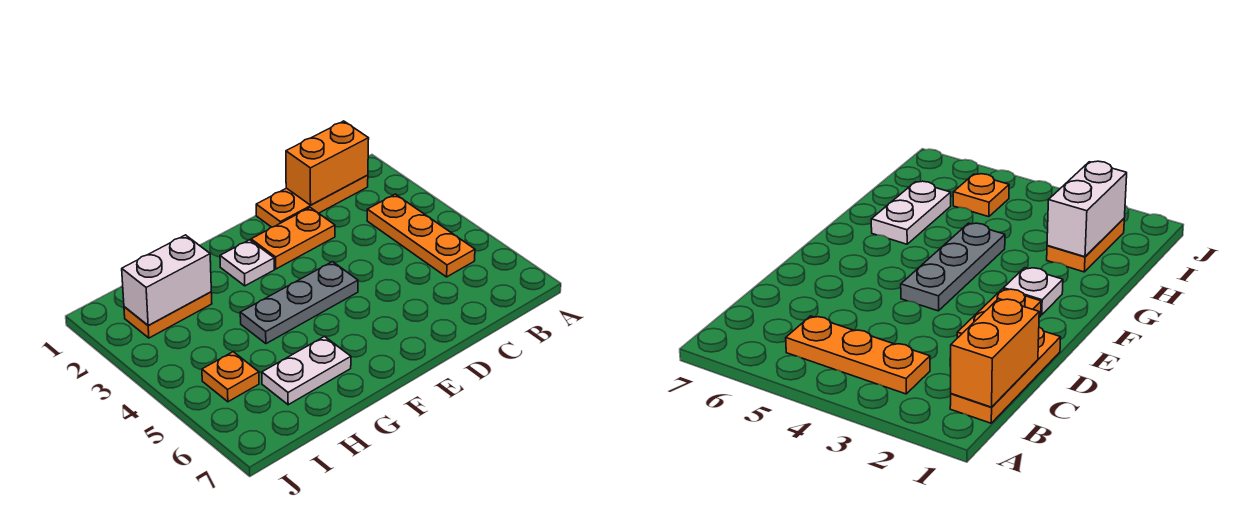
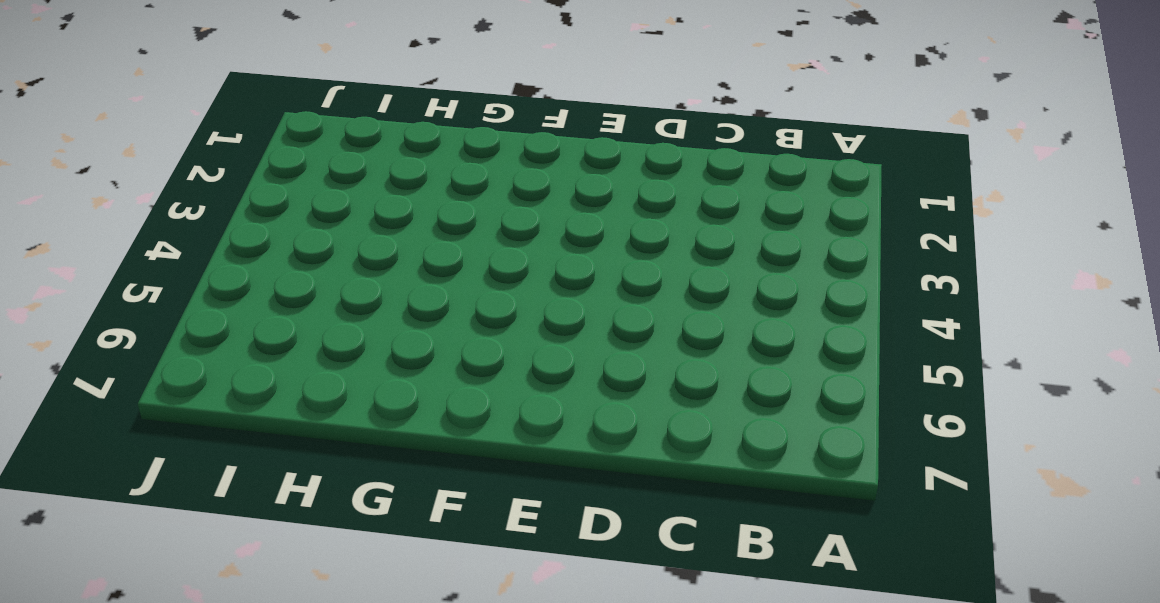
none -> orange 1x3 plate [256,175,368,227]
none -> orange 1x3 plate [367,194,475,277]

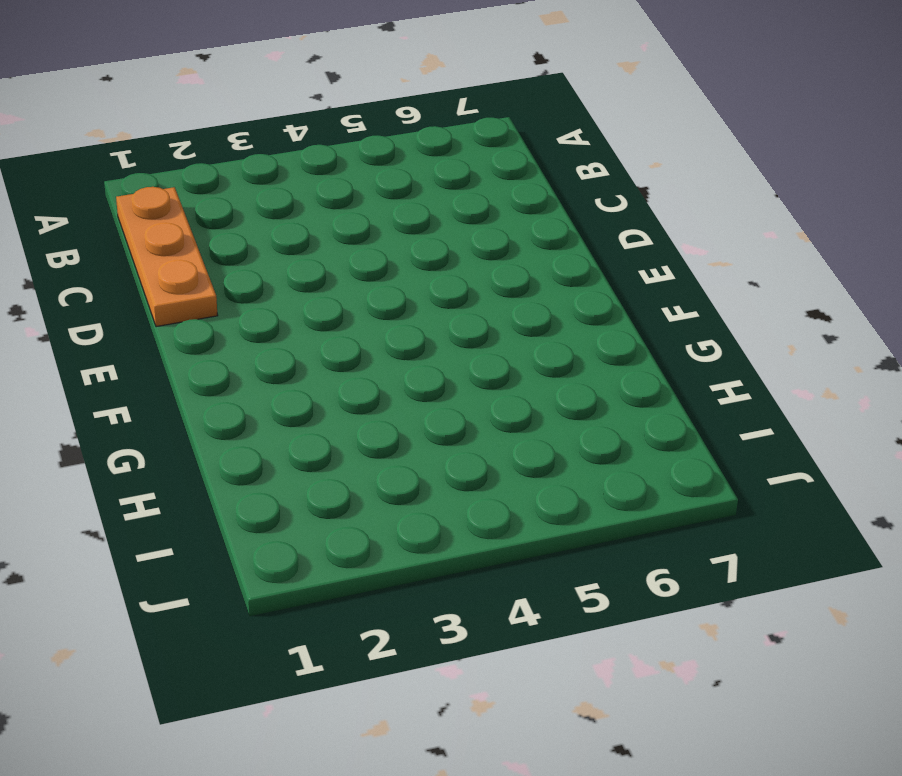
none -> orange 1x3 plate [367,194,475,277]
none -> orange 1x2 plate [251,208,335,269]

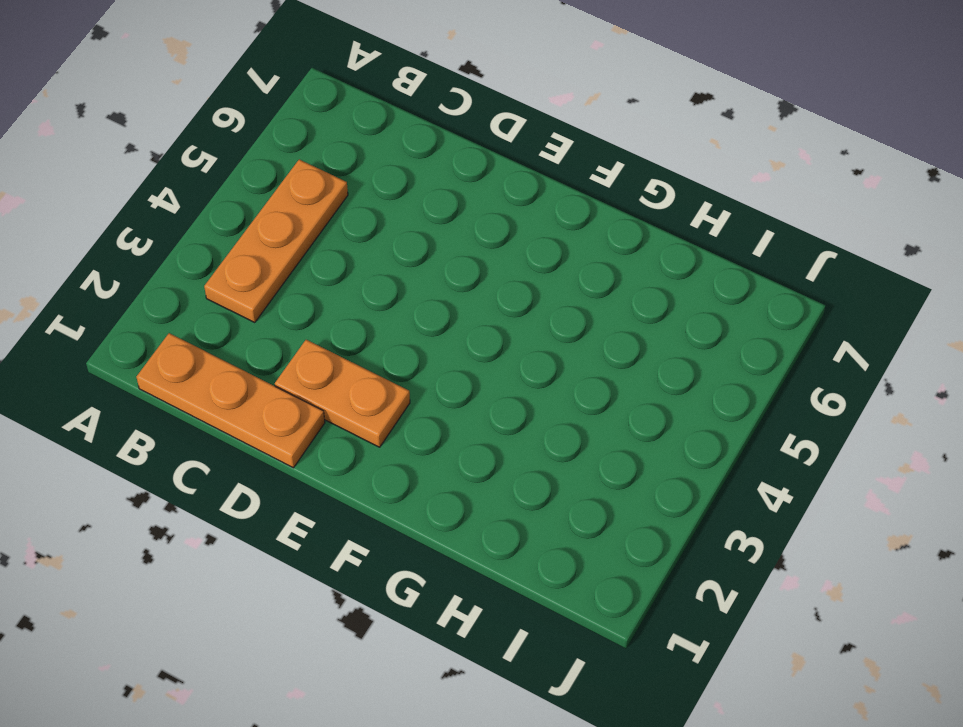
none -> grey 1x3 plate [240,262,358,344]
none -> white 1x1 plate [220,240,274,286]

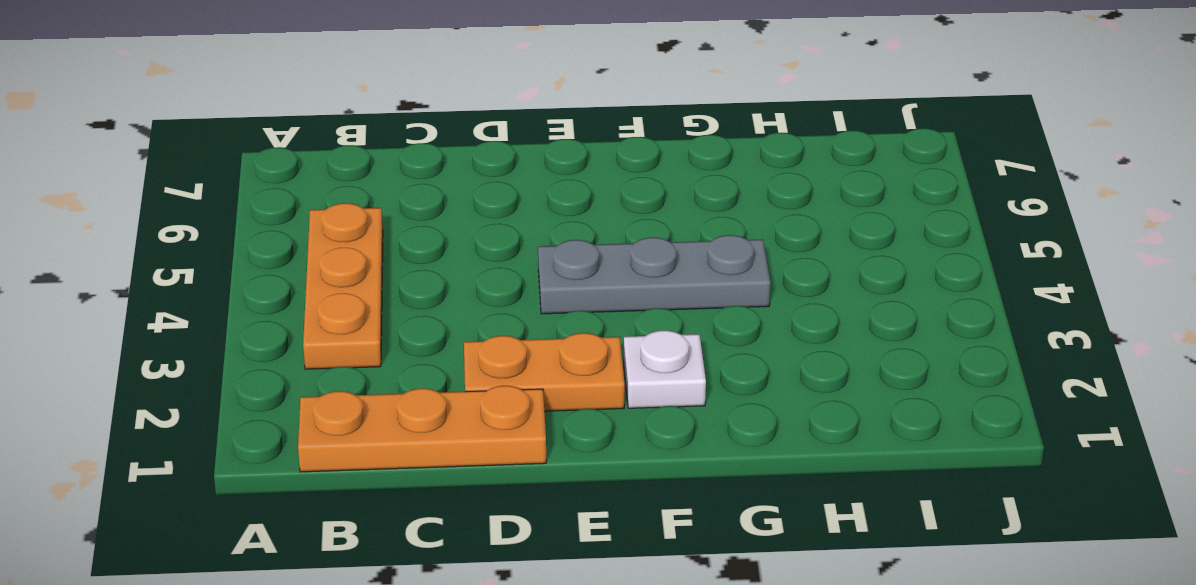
none -> white 1x2 plate [262,336,351,405]
none -> orange 1x2 plate [124,292,212,338]

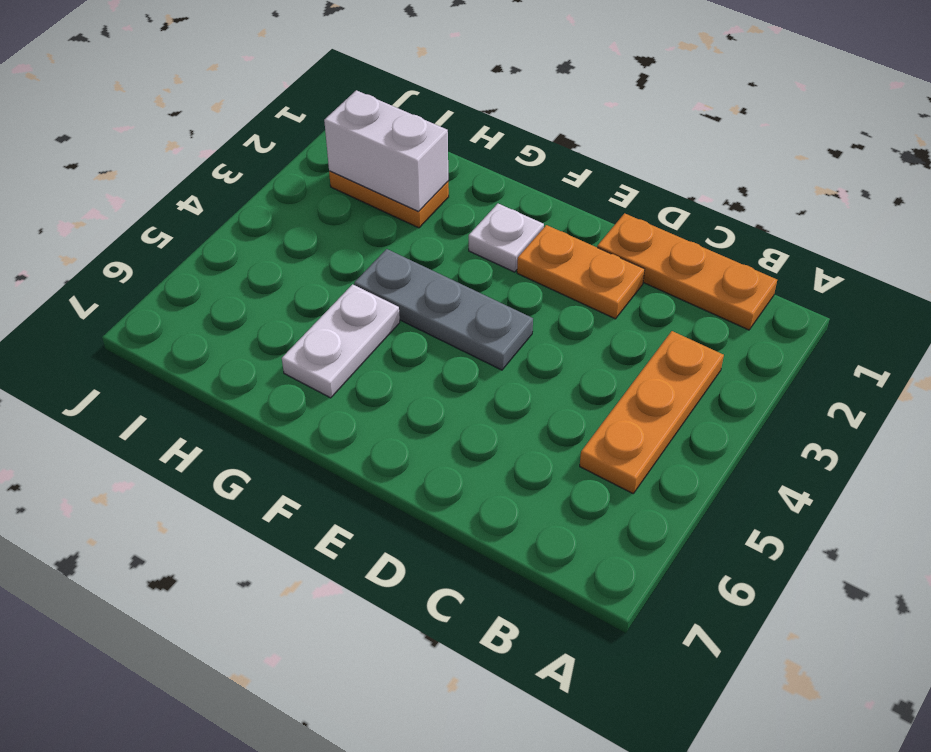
white 1x2 plate [282,284,400,398] -> white 1x2 plate turned to [262,336,351,405]
none -> orange 1x1 plate [202,352,259,402]
none -> orange 1x2 brick [286,121,369,205]

